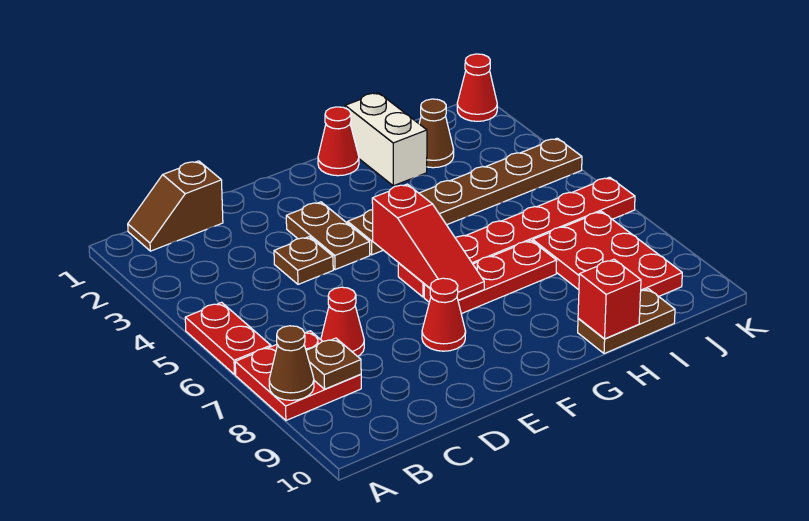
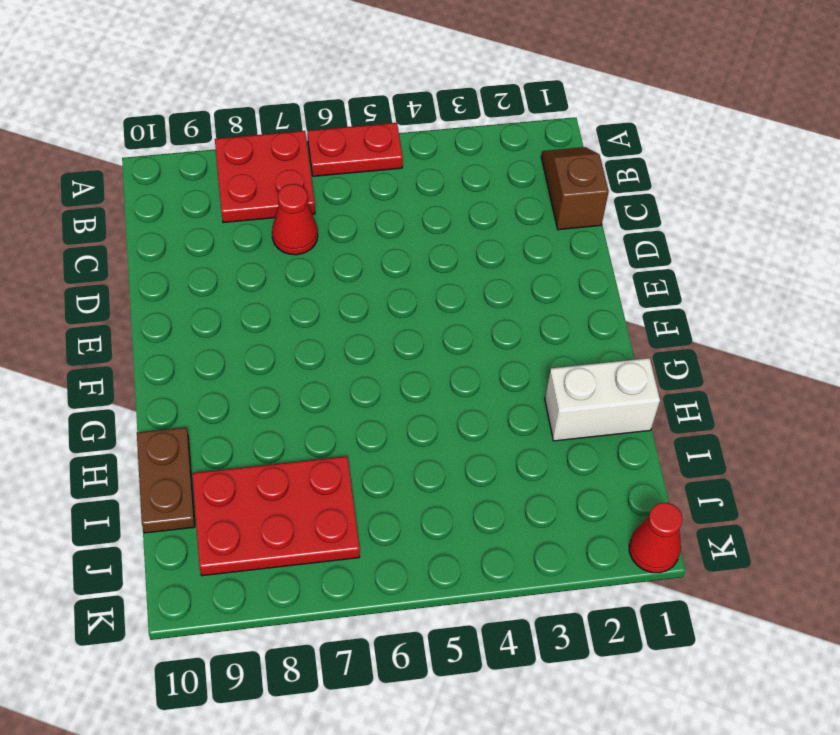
none -> brown 1x1 plate [274,237,333,284]
none -> brown 1x2 plate [286,202,370,270]
none -> red 1x1 cone [422,278,466,351]

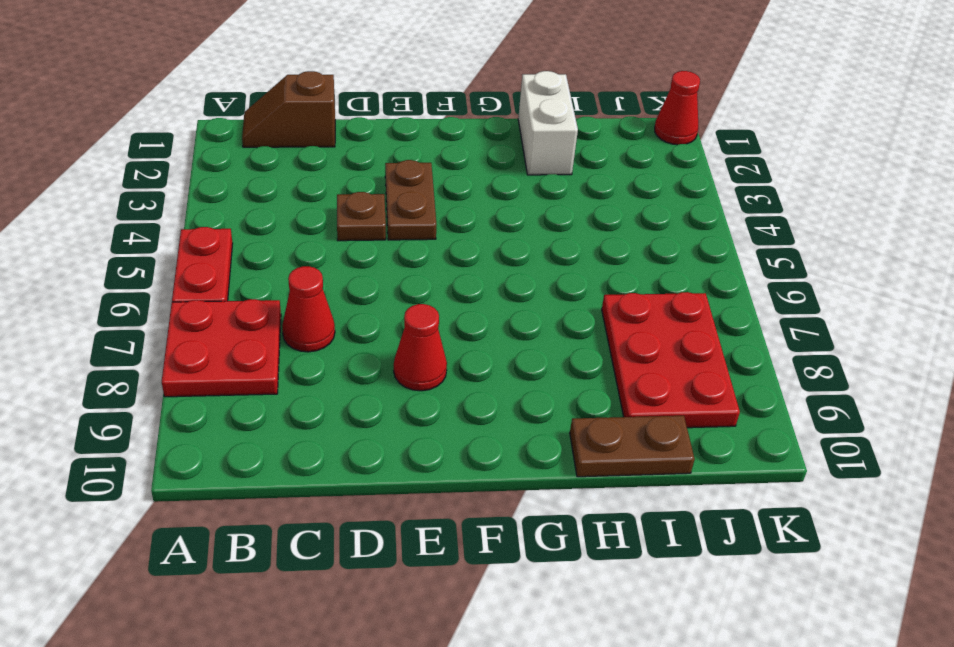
none -> brown 1x6 plate [348,138,582,255]
none -> red 1x6 plate [398,177,635,297]
none -> red 1x3 plate [424,240,557,314]

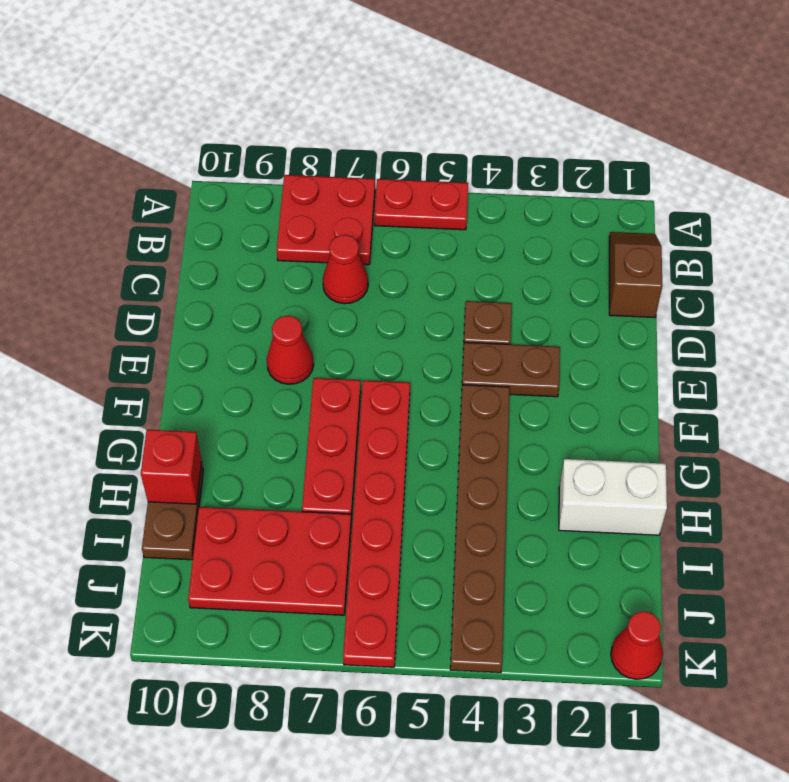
none -> red 1x1 cone [318,107,359,176]
none -> brown 1x1 cone [419,99,454,168]
none -> brown 1x1 cone [269,326,314,400]

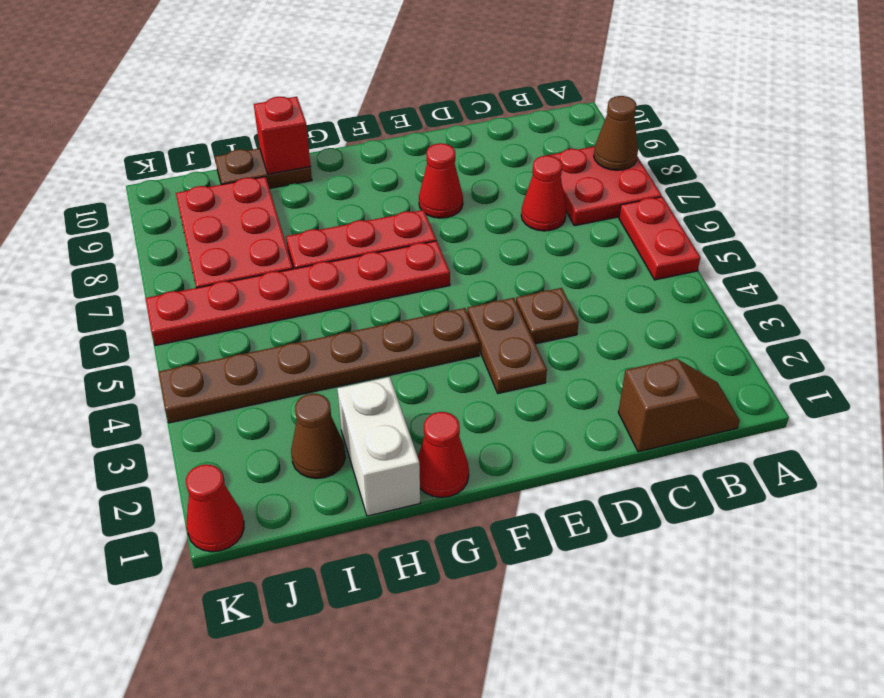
none -> brown 1x1 plate [306,338,361,389]
none -> red 1x3 slope [372,184,484,300]

